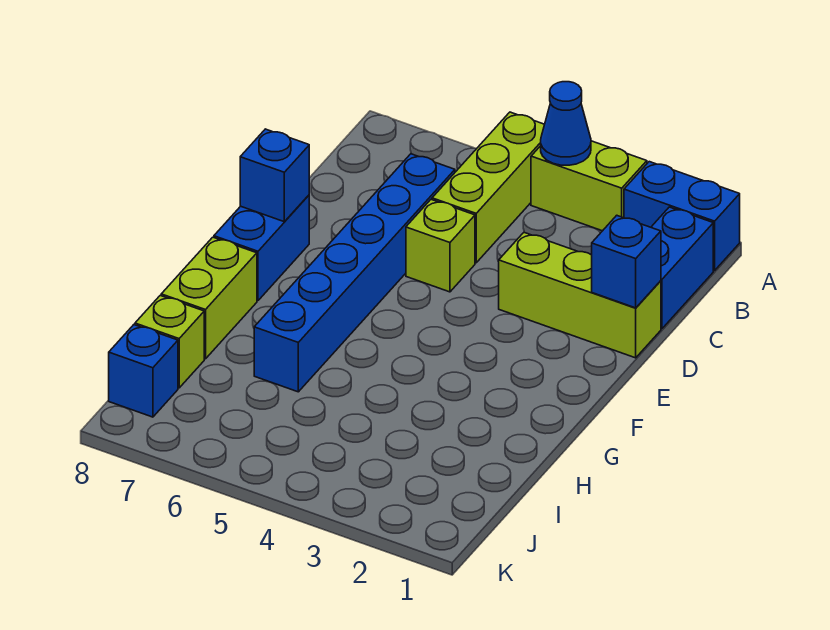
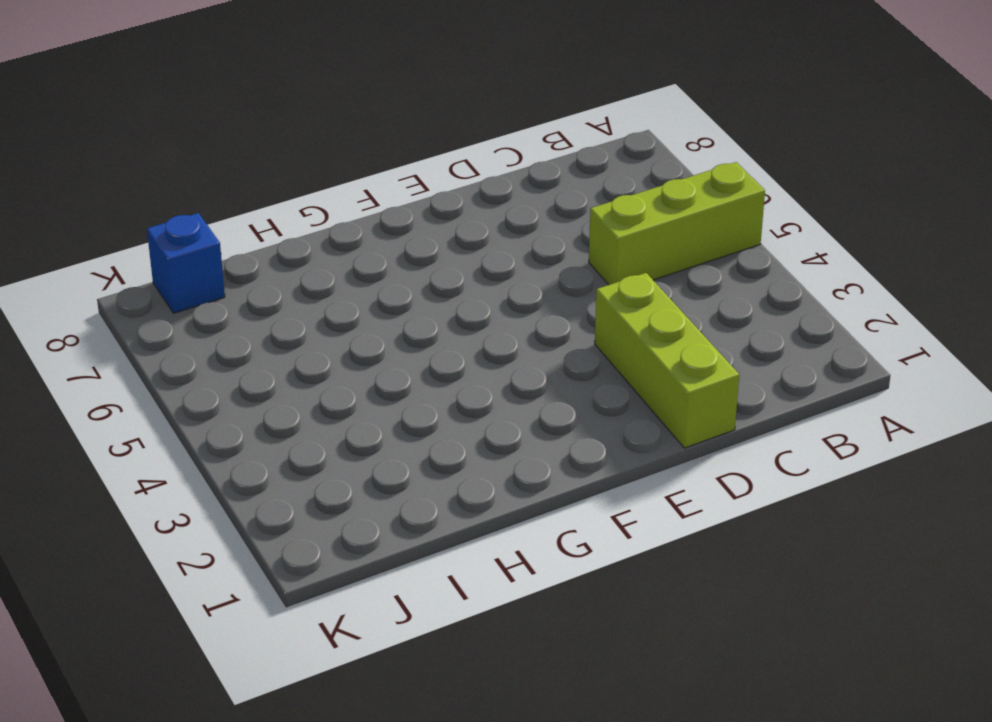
none -> blue 1x2 brick [624,162,740,271]
none -> lime 1x2 brick [531,141,647,231]
none -> blue 1x2 brick [651,207,713,329]

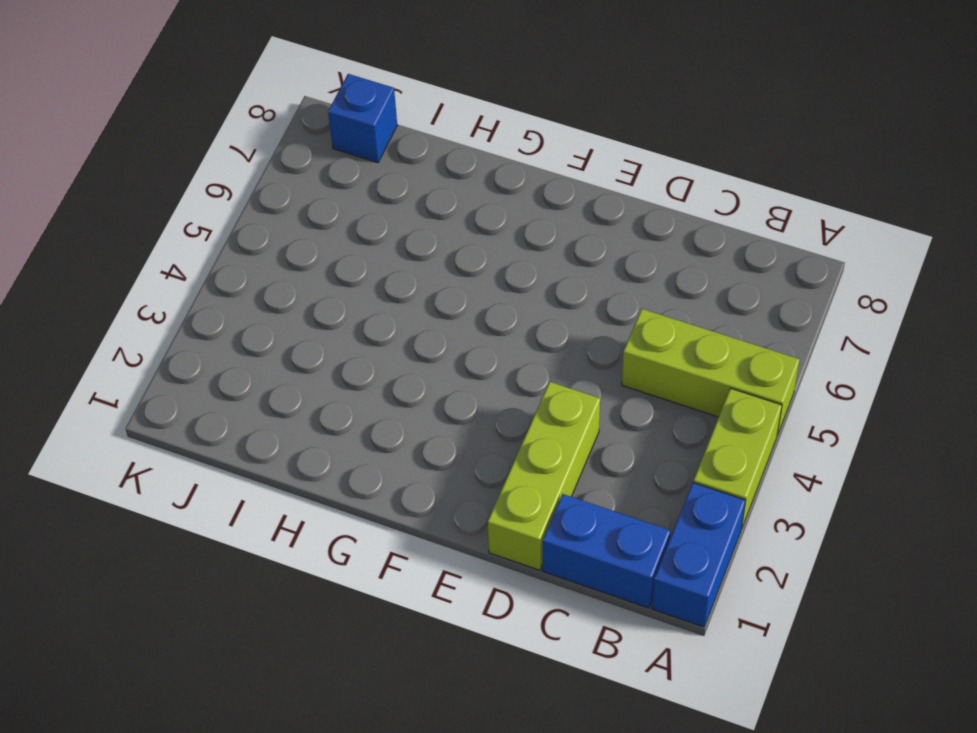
none -> blue 1x6 brick [254,154,455,392]
none -> lime 1x1 brick [406,200,475,292]
none -> blue 1x2 brick [214,195,309,301]

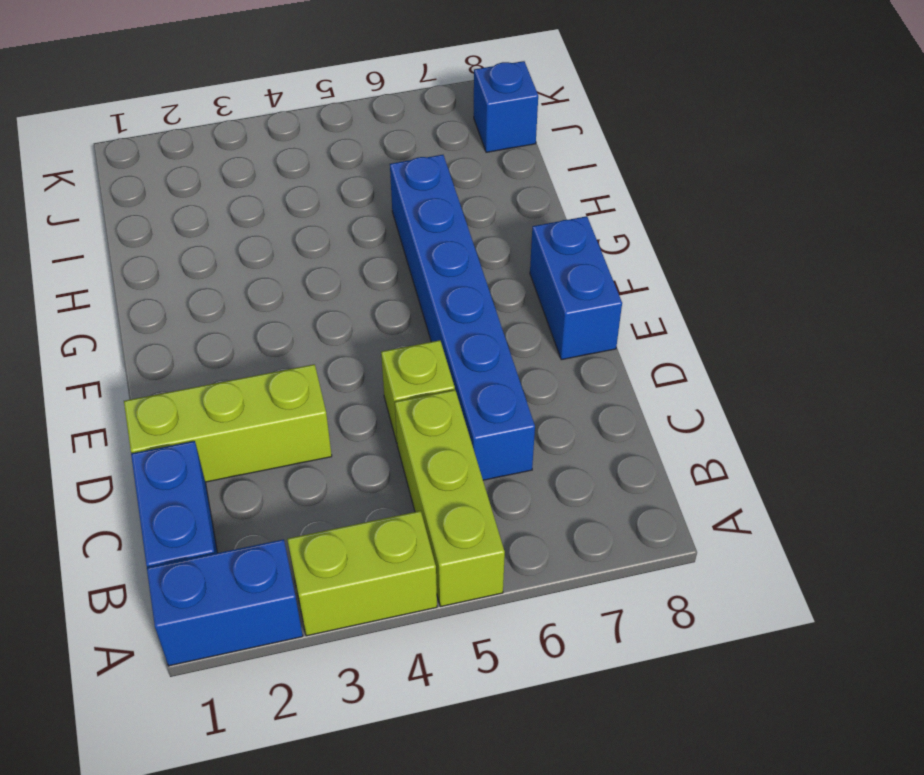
none -> lime 1x2 brick [161,237,257,359]
none -> lime 1x1 brick [135,296,204,388]
none -> blue 1x1 cone [541,82,591,165]

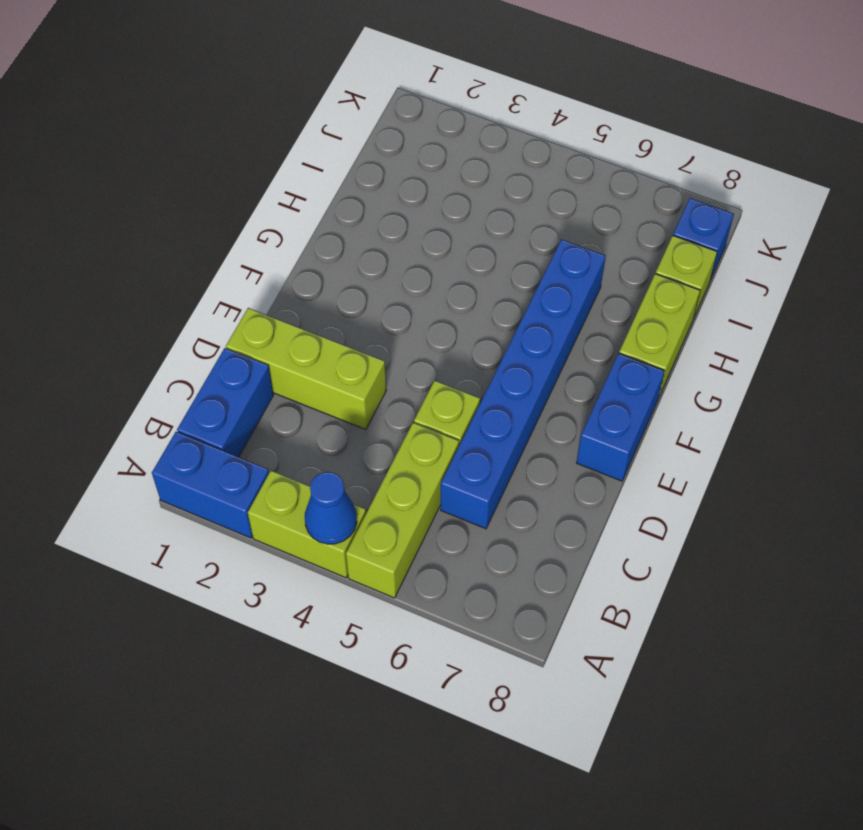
none -> blue 1x1 brick [592,215,661,308]
none -> blue 1x1 brick [240,129,309,222]

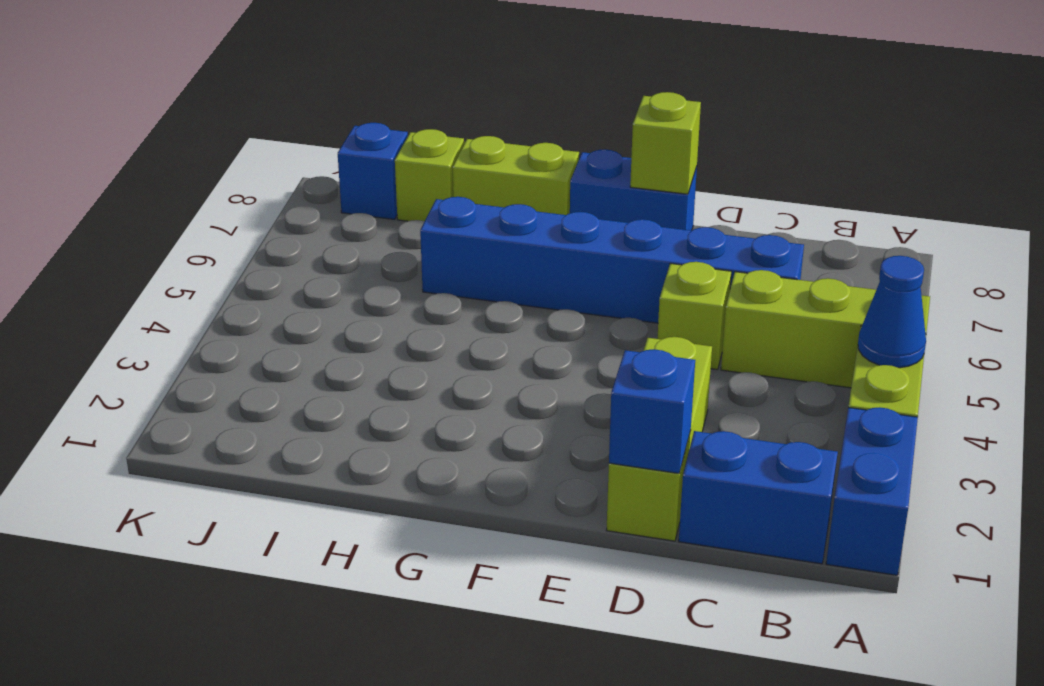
lime 1x1 brick [630,92,701,194] -> blue 1x1 brick [240,129,309,222]

